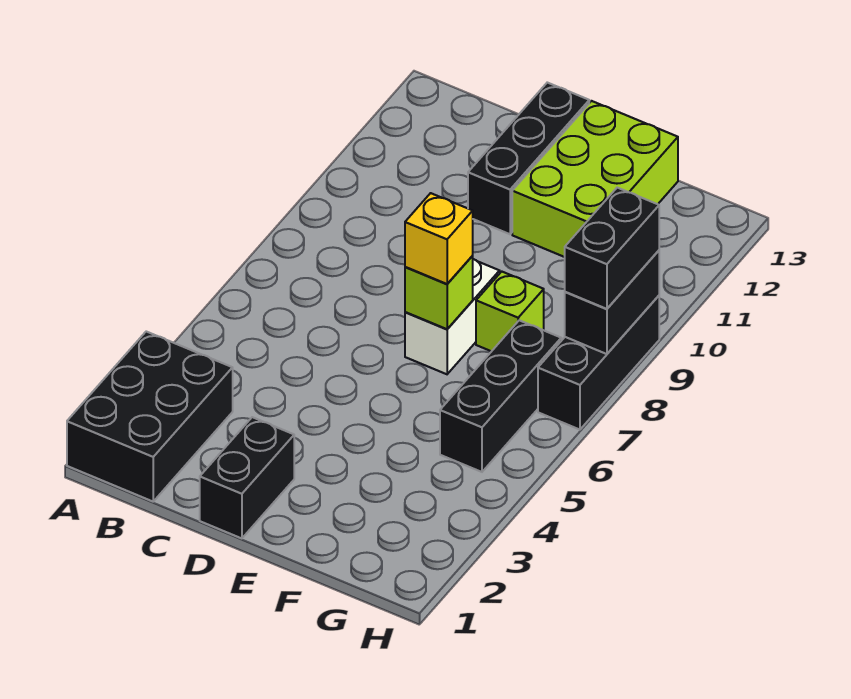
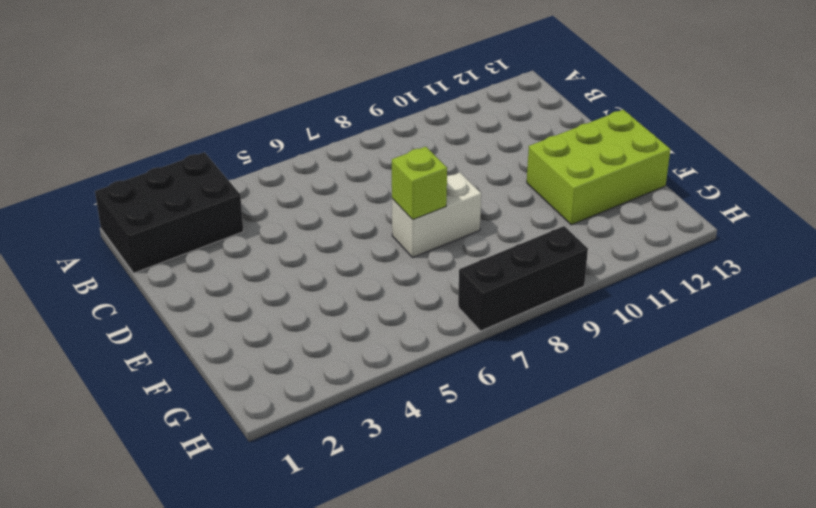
none -> black 1x2 brick [200,417,294,538]
none -> black 1x3 brick [468,83,589,234]
none -> lime 1x1 brick [476,272,544,351]

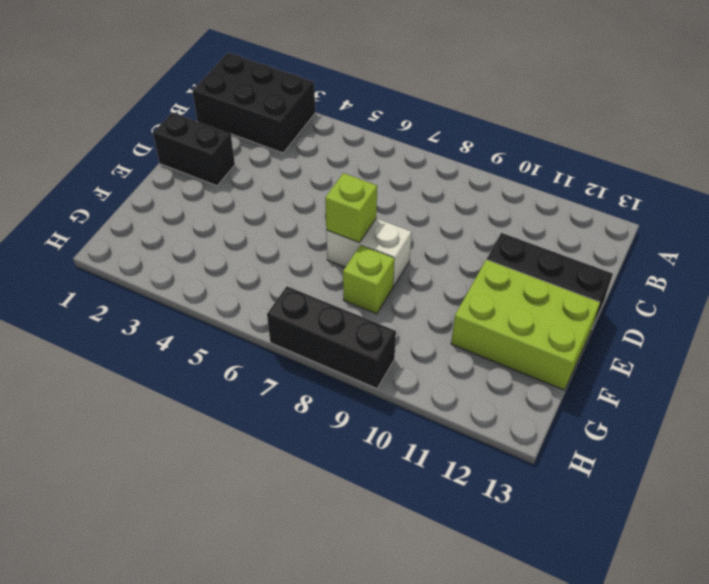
none -> black 1x3 brick [440,320,561,472]
none -> black 1x2 brick [565,251,659,354]
none -> yellow 1x1 brick [405,193,473,284]

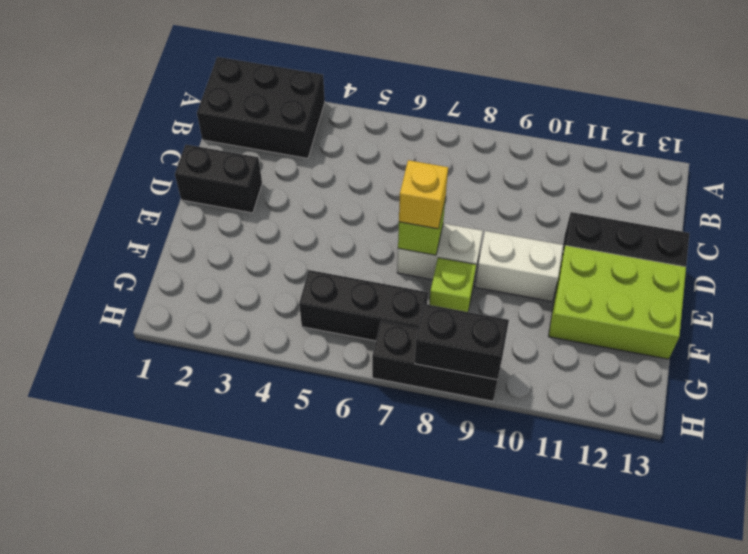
white 1x2 brick [475,231,563,302] -> none
none -> black 1x2 brick [565,188,659,309]

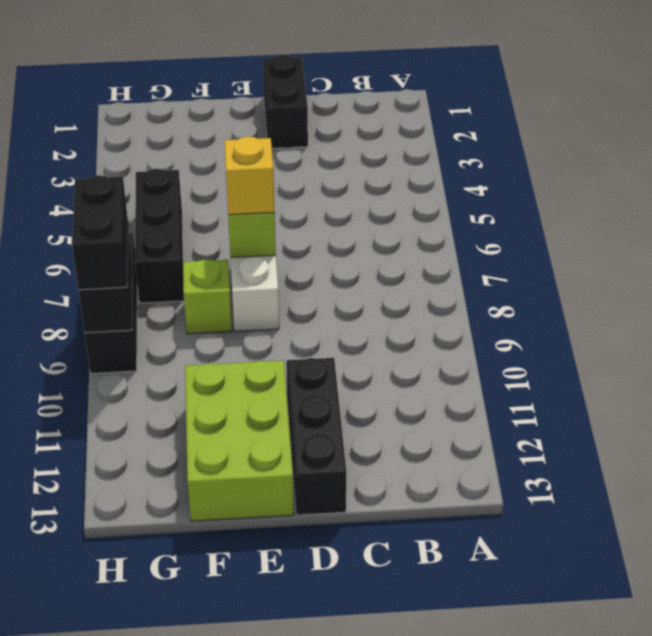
none -> black 2x3 brick [67,332,233,501]

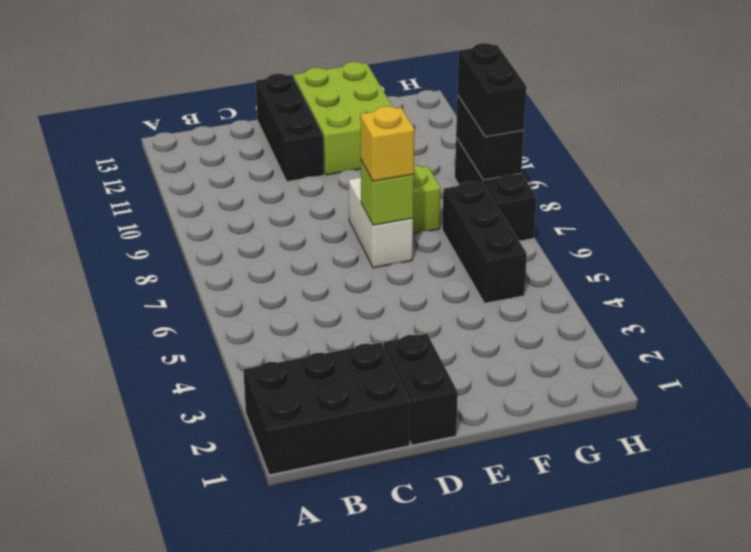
black 2x3 brick [243,343,410,475] -> black 2x3 brick turned to [67,332,233,501]

